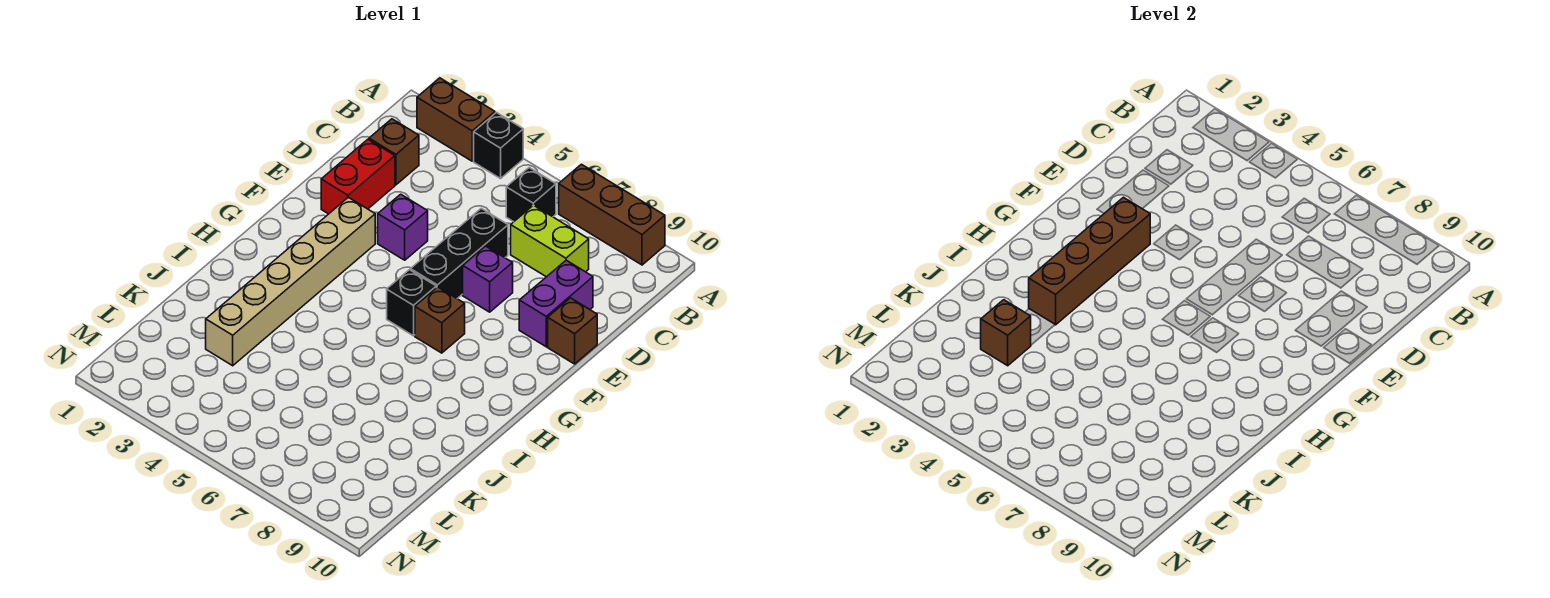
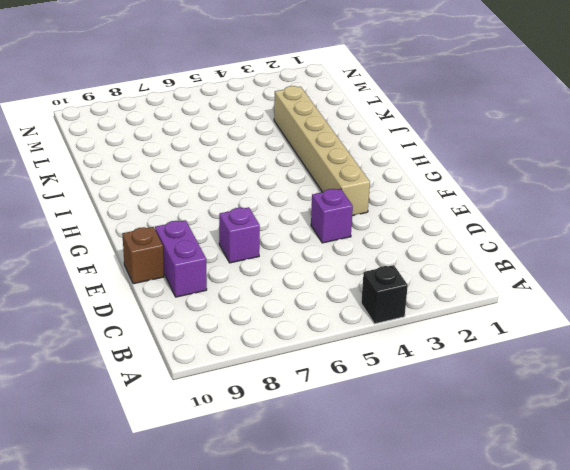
none -> brown 1x2 brick [417,78,495,161]
none -> brown 1x3 brick [559,164,665,265]
none -> black 1x1 brick [506,168,556,222]

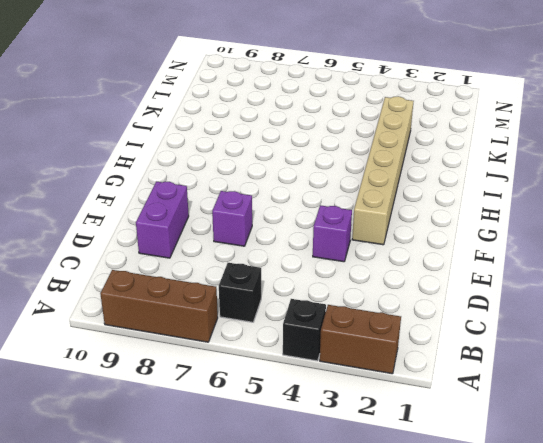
none -> brown 1x1 brick [369,119,419,185]
none -> lime 1x2 brick [511,205,589,277]
none -> red 1x2 brick [321,139,395,214]

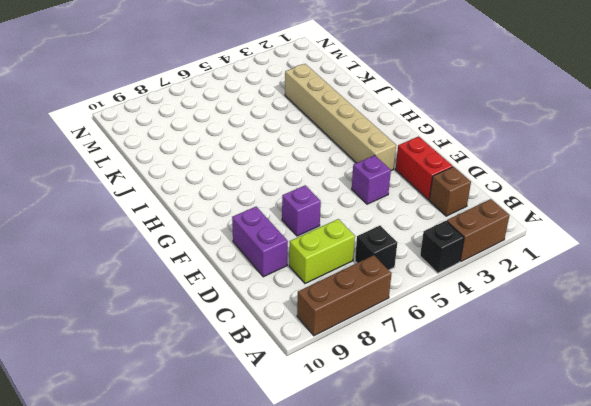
none -> black 1x3 brick [411,208,508,298]
none -> brown 1x1 brick [548,298,597,364]
none -> black 1x1 brick [387,270,436,336]

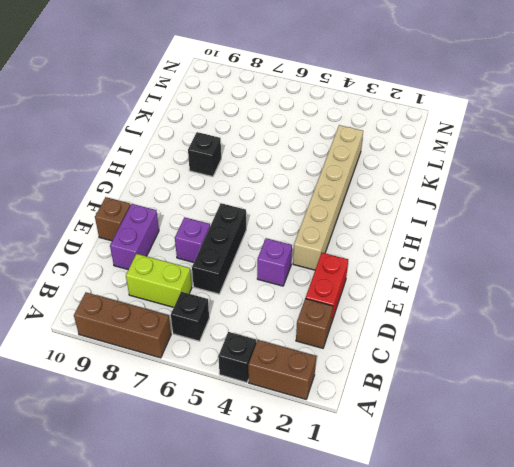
black 1x1 brick [188,132,221,177] -> black 1x1 brick moved to [387,270,436,336]
none -> brown 1x1 brick [415,287,465,353]
none -> brown 1x4 brick [1029,197,1150,325]
none -> brown 1x1 brick [981,300,1031,366]

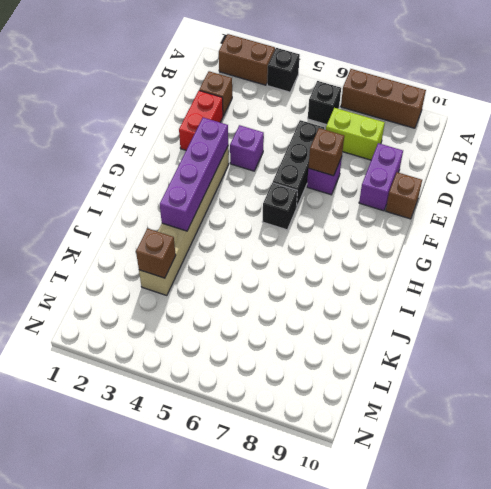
brown 1x1 brick [308,128,344,176] -> brown 1x1 brick moved to [415,287,465,353]
purple 1x4 brick [160,118,228,231] -> brown 1x4 brick [1029,197,1150,325]

